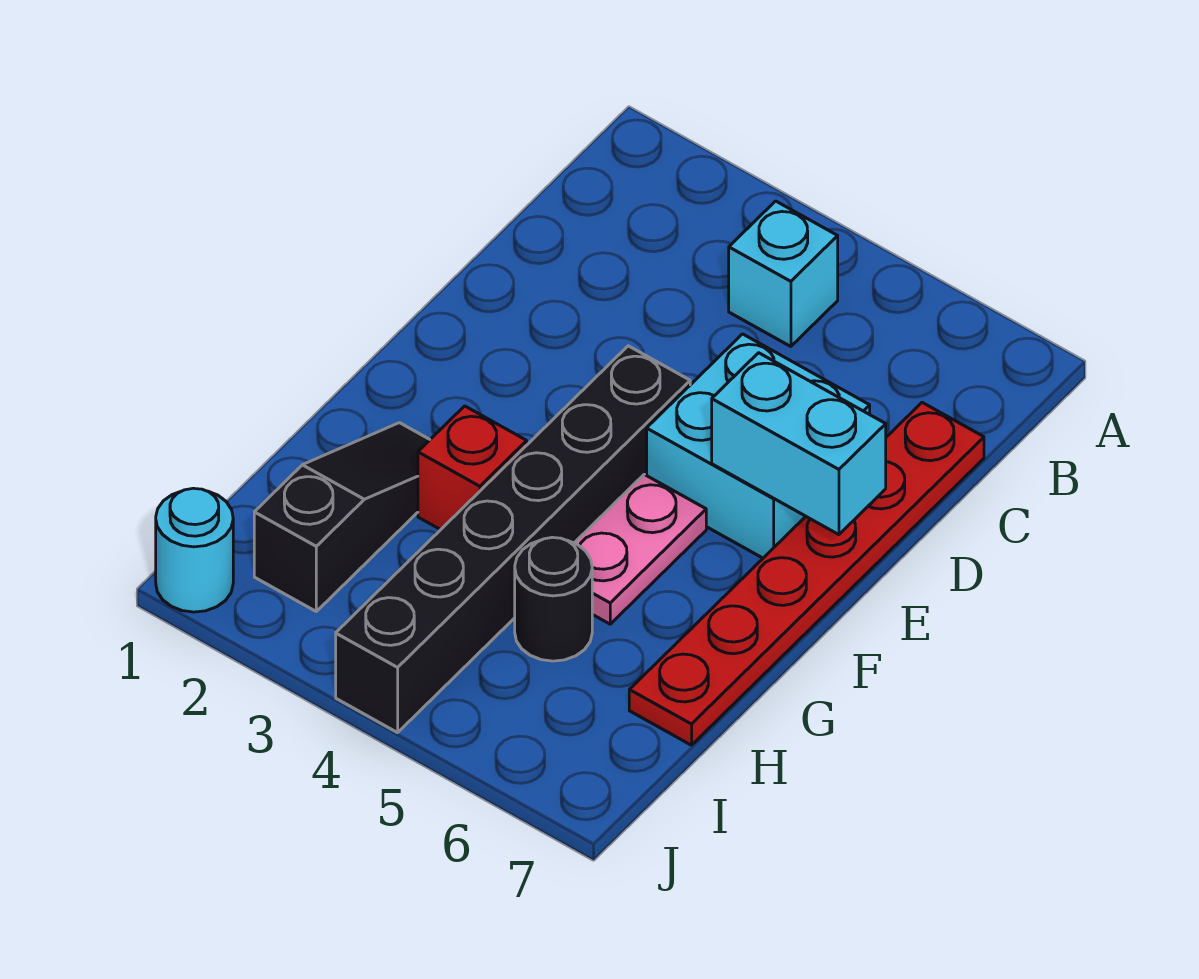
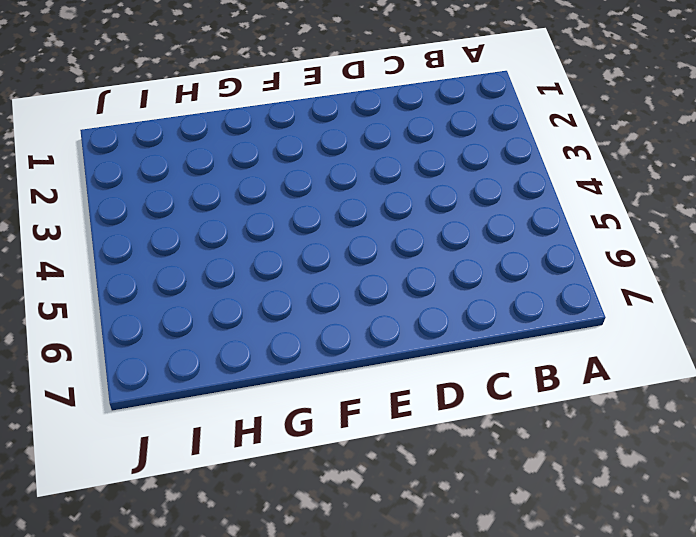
none -> cyan 1x1 brick [729,201,838,347]
none -> red 1x6 plate [629,403,984,745]

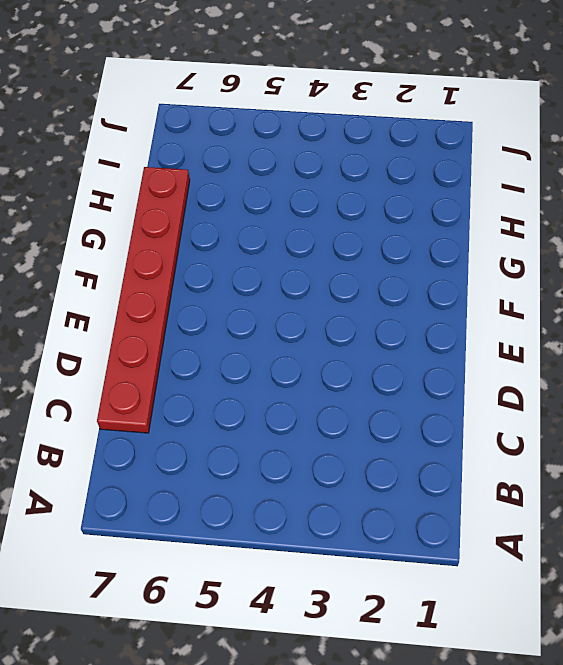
none -> cyan 1x1 brick [729,201,838,347]
none -> cyan 2x2 brick [647,334,870,558]

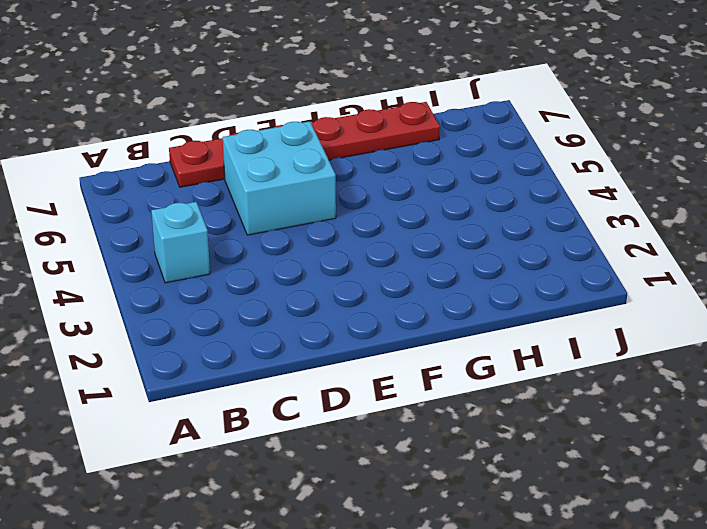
none -> black 1x6 brick [336,346,690,733]
none -> pink 1x2 plate [575,474,706,624]

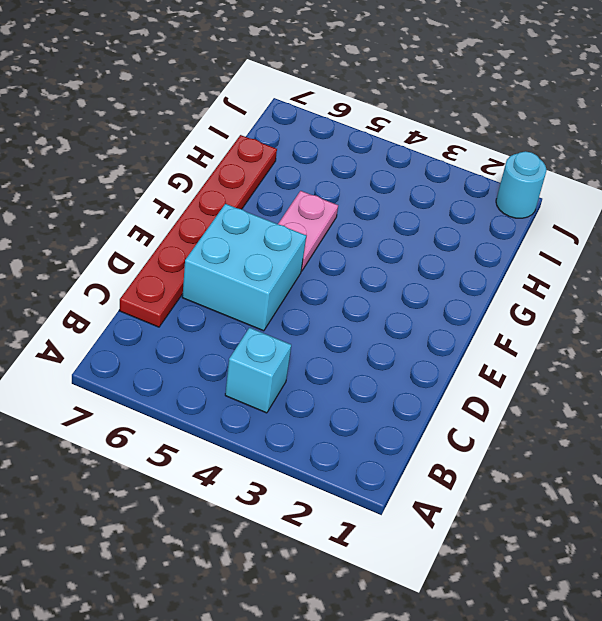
none -> black 1x6 brick [336,346,690,733]
none -> black 1x3 slope [254,423,430,611]

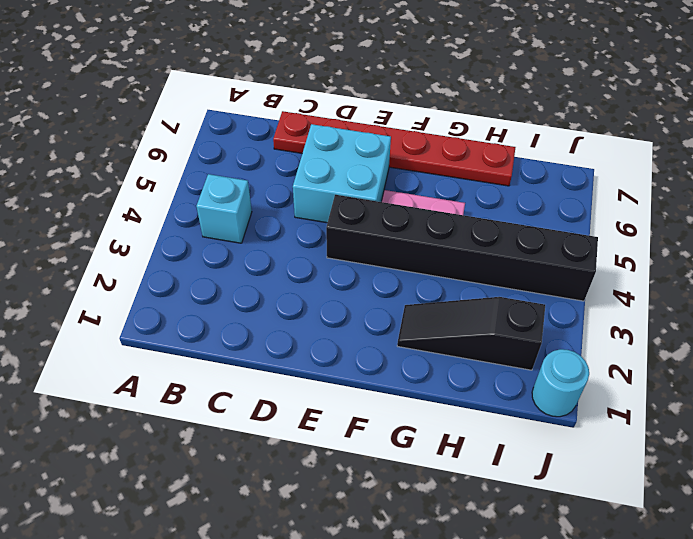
none -> red 1x1 brick [418,406,527,530]
none -> black 1x1 round brick [515,537,592,661]

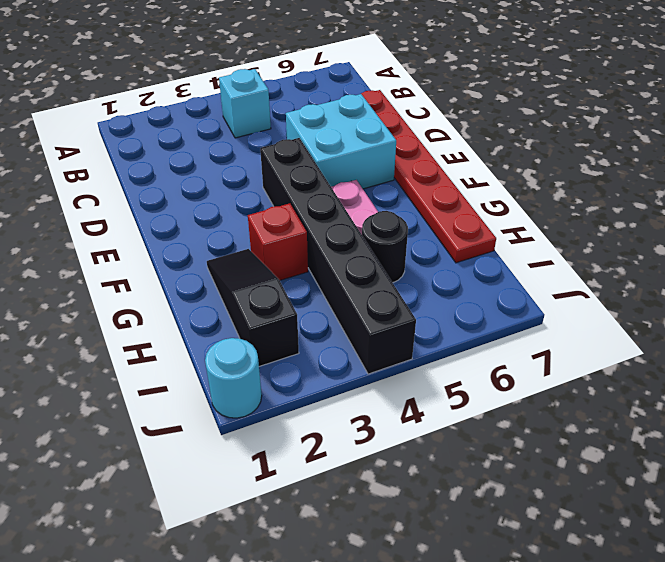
none -> cyan 1x2 brick [712,353,886,535]

